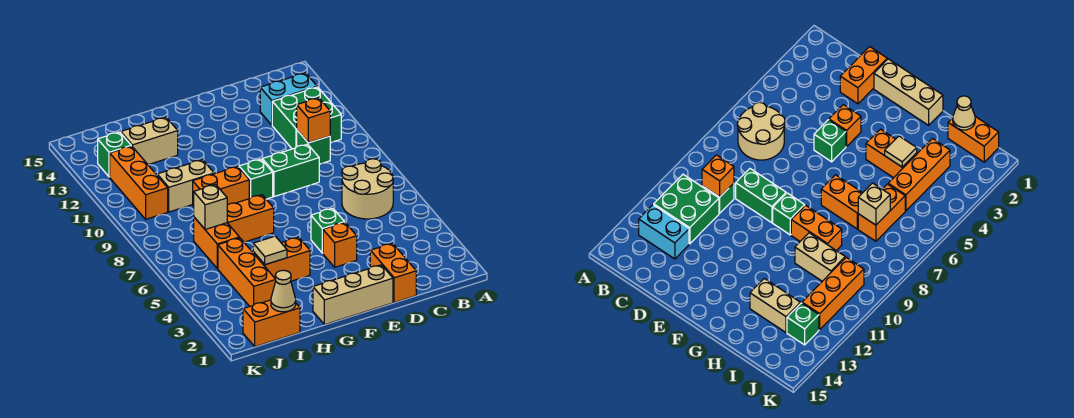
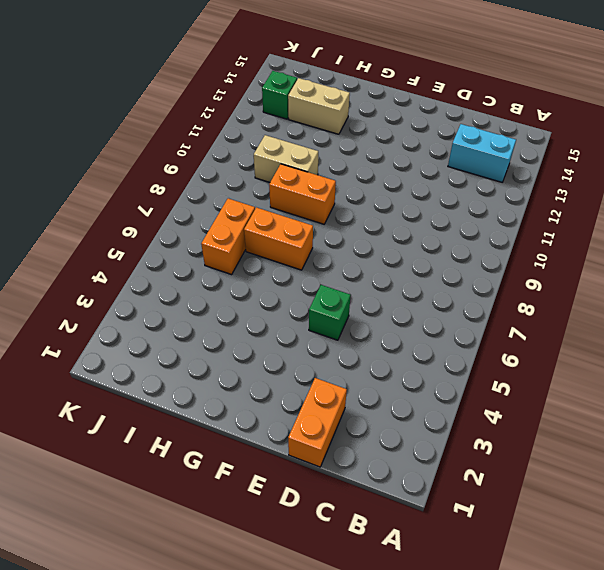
none -> tan 2x2 round brick [342,159,393,219]
none -> green 2x2 brick [272,87,341,149]
none -> green 1x1 brick [297,130,330,164]

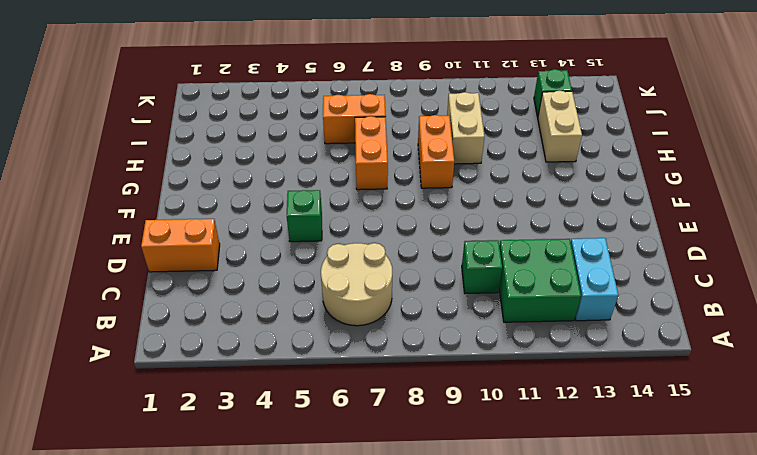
none -> green 1x2 brick [262,144,319,197]
none -> tan 1x3 brick [313,265,393,325]
none -> orange 1x1 brick [323,222,357,267]

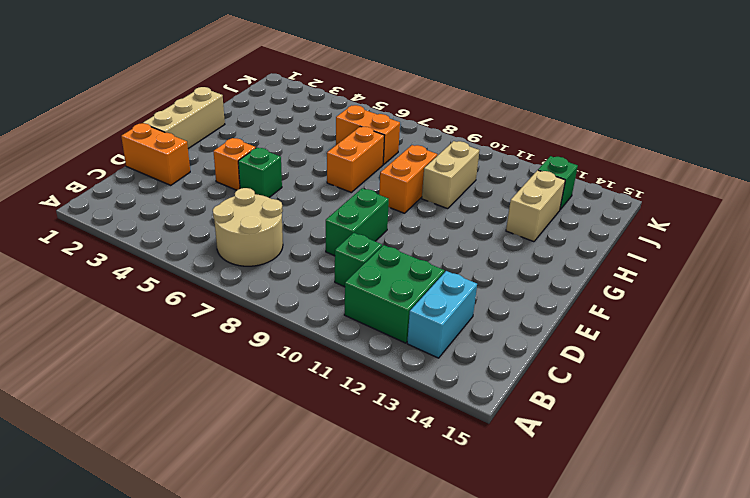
none -> green 1x1 brick [239,159,273,199]
none -> orange 1x2 brick [253,237,310,281]
none -> orange 1x2 brick [243,300,300,347]

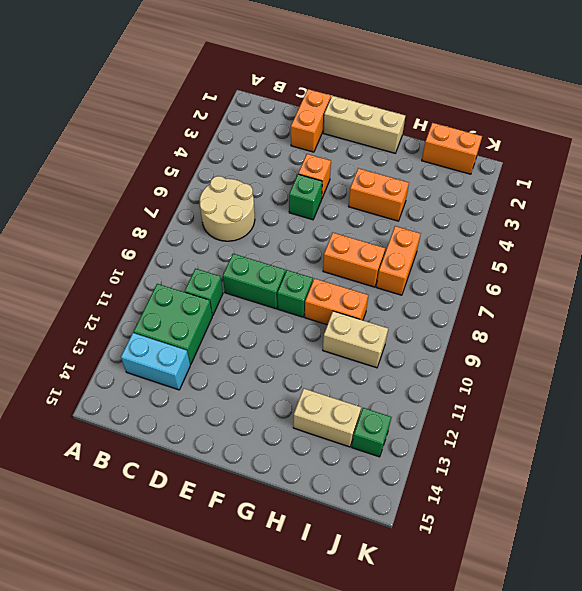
none -> orange 1x3 brick [218,238,276,306]
none -> orange 1x3 brick [110,146,168,219]
none -> orange 1x1 brick [297,98,330,143]

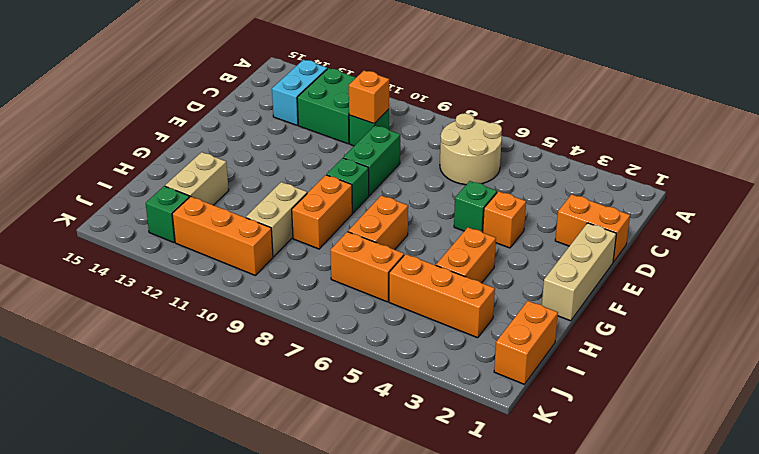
none -> tan 1x1 tile [253,236,287,265]
none -> tan 1x1 cone [271,270,296,312]
none -> tan 1x1 brick [194,185,227,230]

